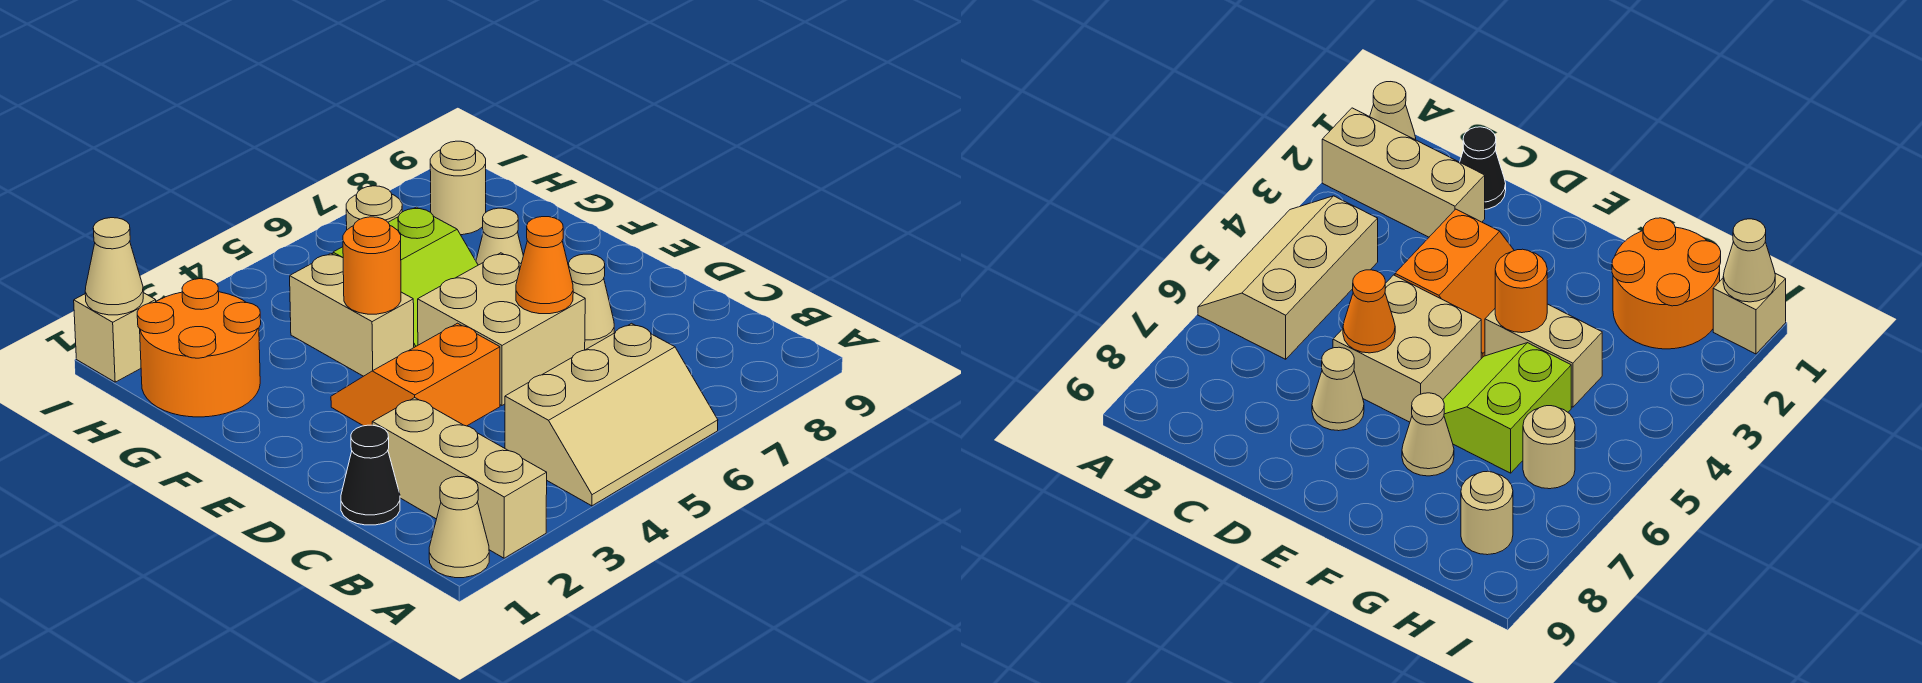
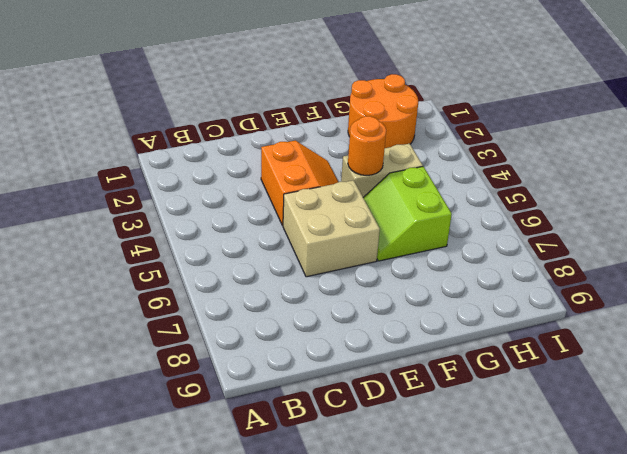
none -> tan 1x1 cone [429,476,489,578]
none -> tan 1x3 brick [372,398,547,558]
none -> tan 2x3 slope [505,323,718,506]

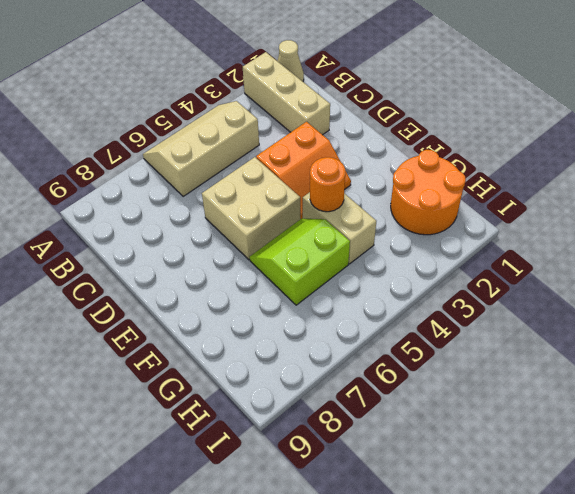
none -> black 1x1 cone [341,425,400,525]
none -> tan 1x1 cone [569,254,614,350]
none -> tan 1x1 cone [476,208,523,265]

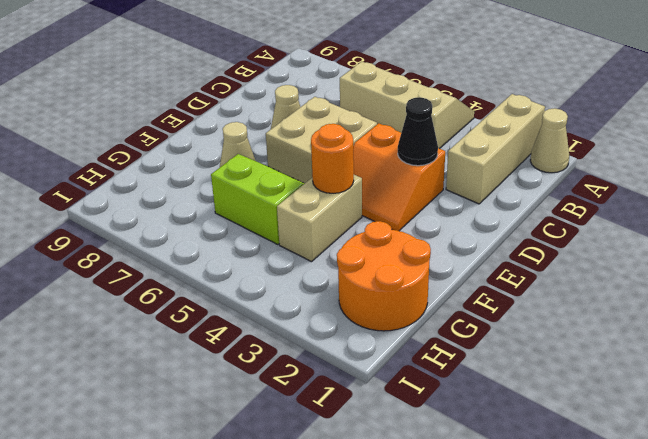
black 1x1 cone [398,97,438,166] -> black 1x1 cone moved to [341,425,400,525]
none -> tan 1x1 round brick [346,186,402,230]
none -> tan 1x1 round brick [430,141,486,235]
none -> tan 1x1 brick [74,293,156,382]

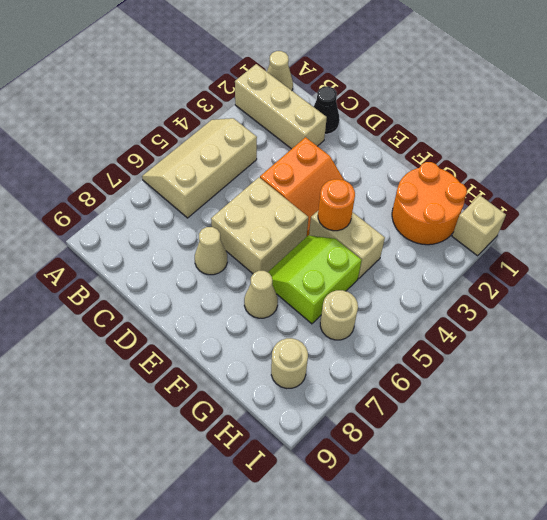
none -> orange 1x1 cone [516,217,573,314]
none -> tan 1x1 cone [85,218,143,315]

